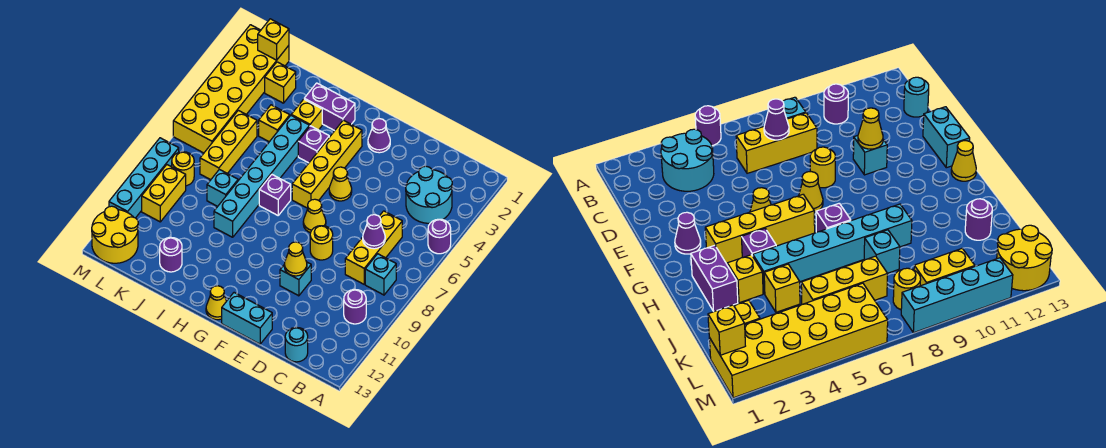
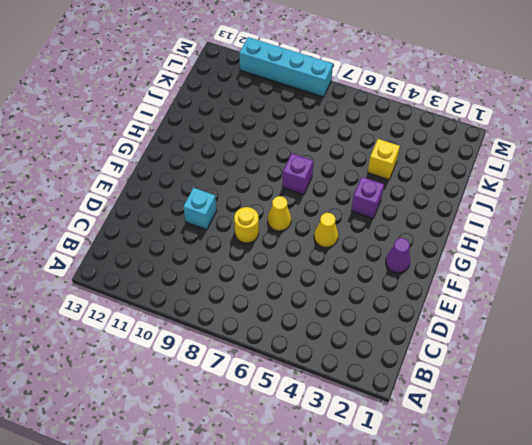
none -> purple 1x1 round brick [428,219,451,254]
none -> cyan 2x2 round brick [406,166,452,223]
none -> cyan 1x1 brick [365,254,396,295]
none -> purple 1x1 round brick [344,289,366,324]

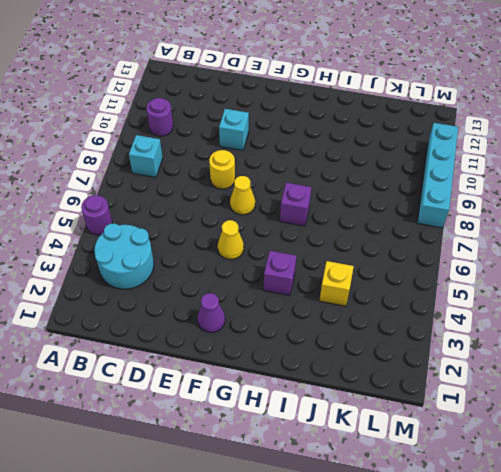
none -> yellow 1x3 brick [345,211,402,284]
none -> cyan 1x1 round brick [285,327,308,362]
none -> cyan 1x2 brick [222,293,272,344]
none -> yellow 1x4 brick [292,120,362,208]

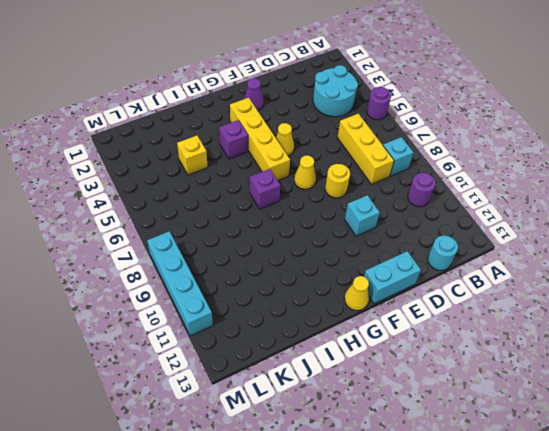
none -> purple 1x2 brick [304,83,355,131]
none -> yellow 1x1 brick [291,99,322,130]
none -> cyan 1x6 brick [214,116,310,237]
none -> cyan 1x1 brick [207,169,238,206]

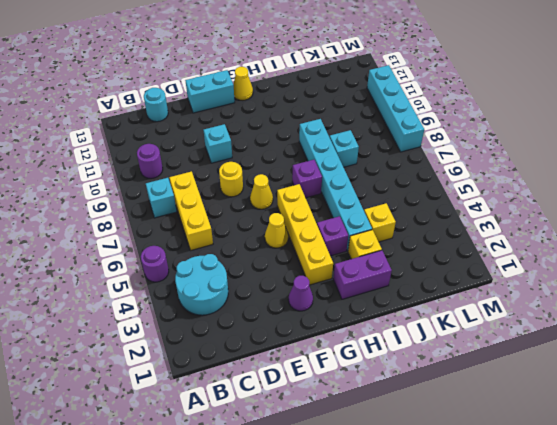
none -> purple 1x1 round brick [160,237,182,272]
none -> yellow 1x1 brick [265,62,296,103]
none -> yellow 1x3 brick [200,110,257,180]
none -> yellow 2x6 brick [173,25,289,153]

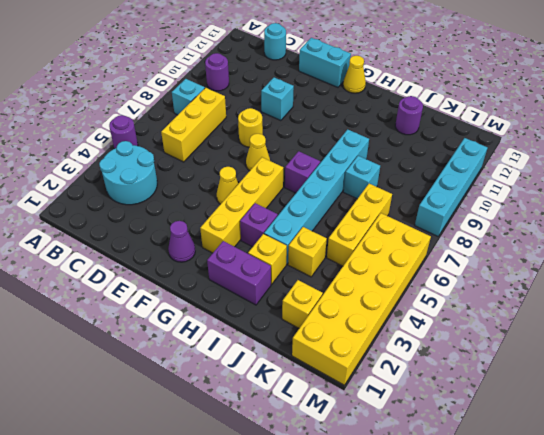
none -> yellow 1x1 round brick [172,152,194,186]
none -> yellow 1x2 brick [142,165,186,222]
none -> yellow 2x2 round brick [92,206,138,263]
none -> purple 1x1 cone [363,215,385,249]

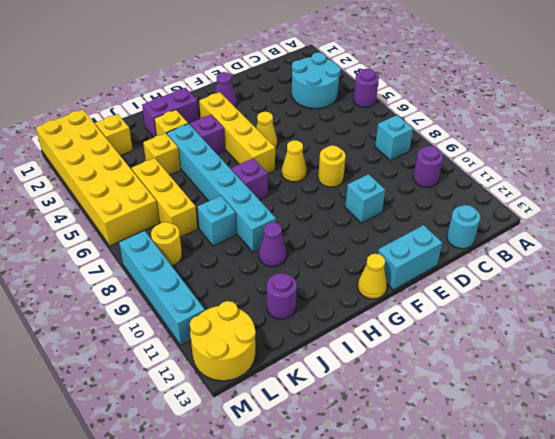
purple 1x1 cone [259,222,286,267] -> purple 1x1 cone moved to [363,215,385,249]
none -> yellow 1x3 brick [345,211,402,284]
none -> yellow 1x2 brick [142,165,186,222]
none -> yellow 1x1 cone [284,242,307,276]
none -> yellow 1x1 brick [258,19,289,60]

